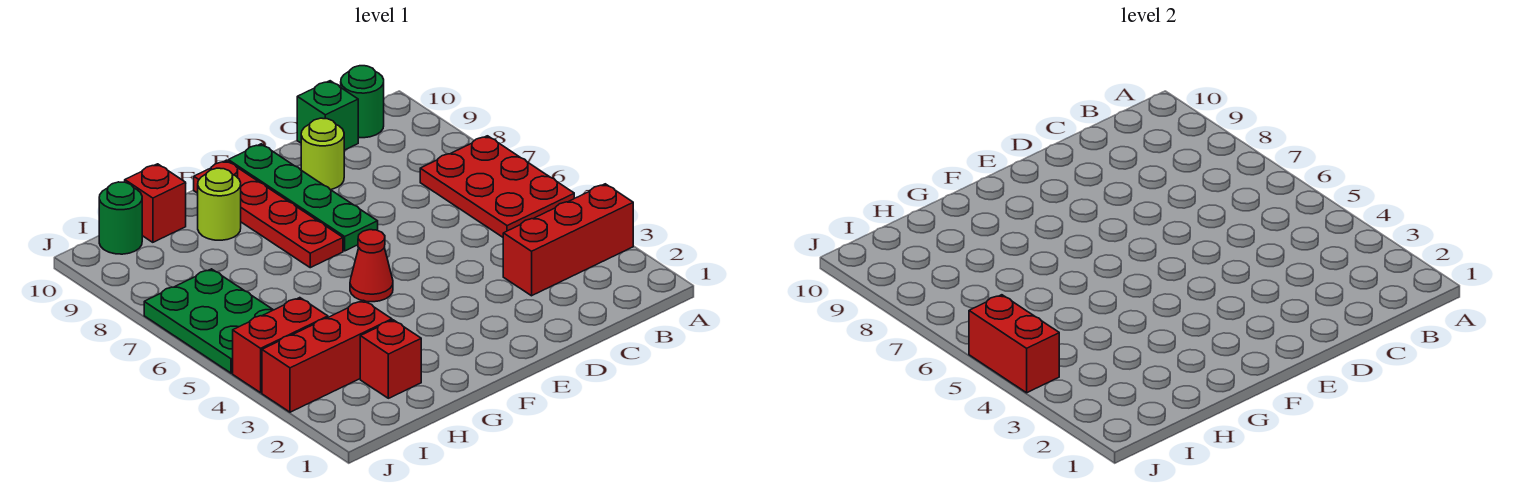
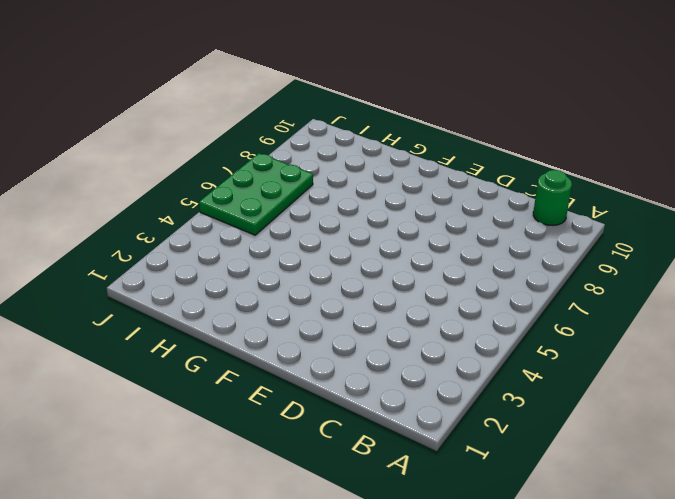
none -> red 1x3 brick [503,184,633,296]
none -> red 2x3 plate [420,136,574,237]
none -> green 1x1 brick [297,81,358,150]

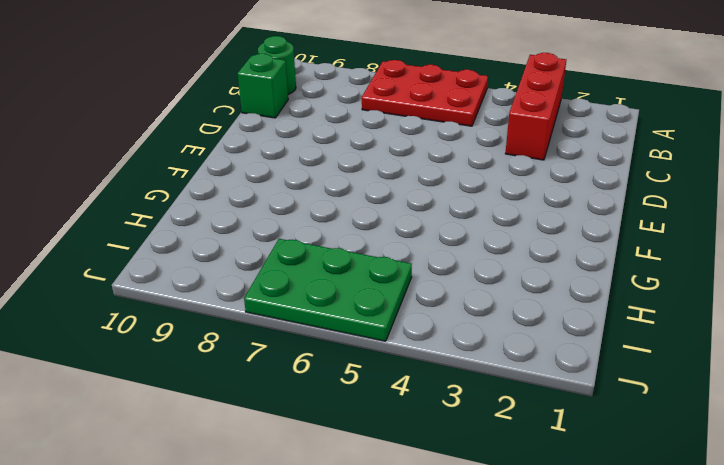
none -> lime 1x1 round brick [301,118,344,190]
none -> green 1x4 plate [228,144,378,251]
none -> red 1x1 cone [350,230,393,302]

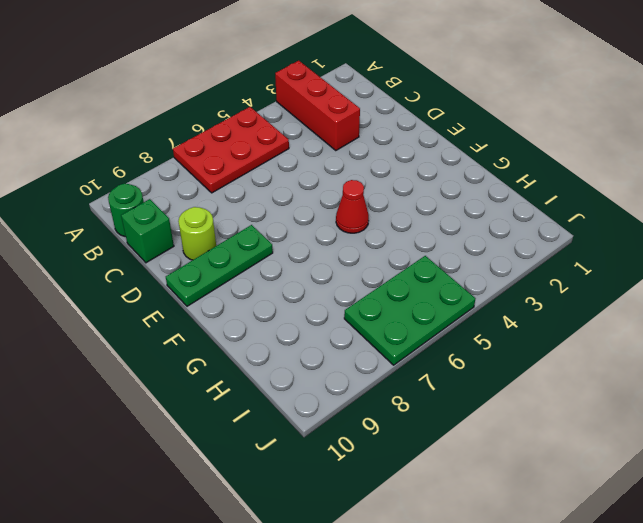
green 1x3 plate [166,225,273,306] -> green 1x4 plate [228,144,378,251]
none -> red 1x4 plate [194,161,343,268]
none -> lime 1x1 round brick [198,168,241,240]
none -> red 1x1 brick [360,320,421,398]

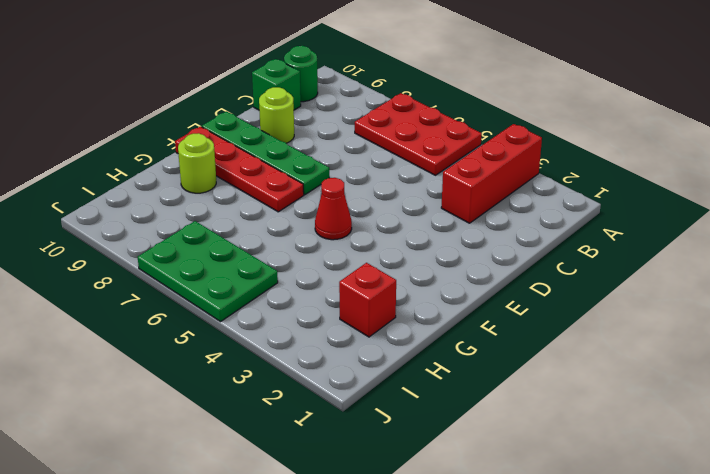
none -> red 1x3 brick [262,300,392,412]
none -> red 1x1 brick [125,164,186,242]
none -> red 1x2 brick [233,298,328,393]

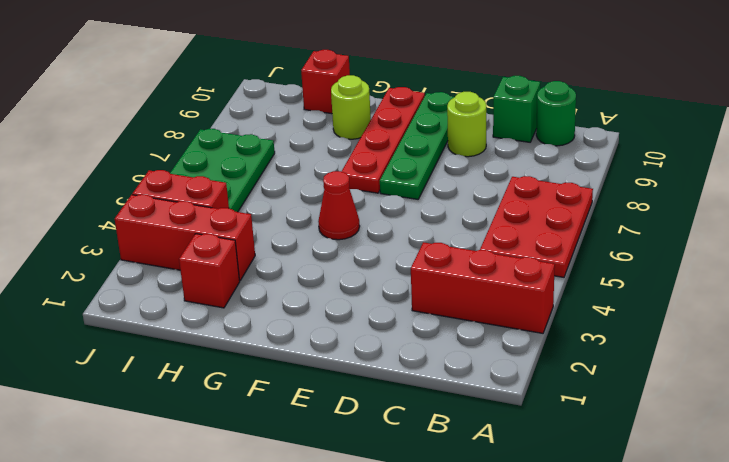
none -> green 1x1 round brick [99,182,142,254]
none -> red 1x2 brick [969,295,1059,393]

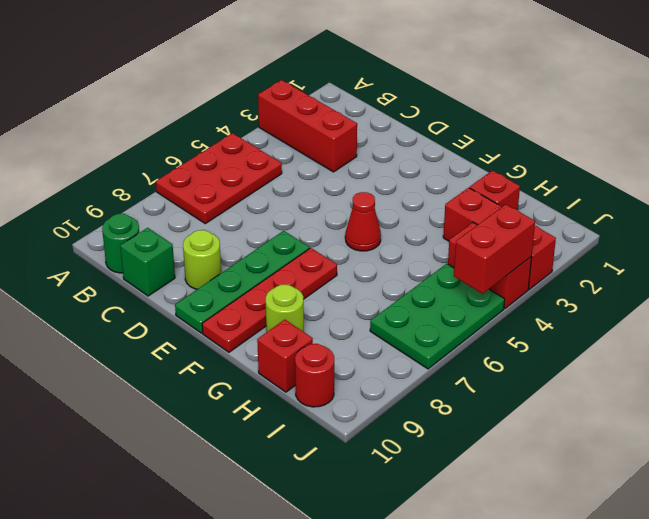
red 1x1 round brick [295,344,334,407] -> green 1x1 round brick [99,182,142,254]

